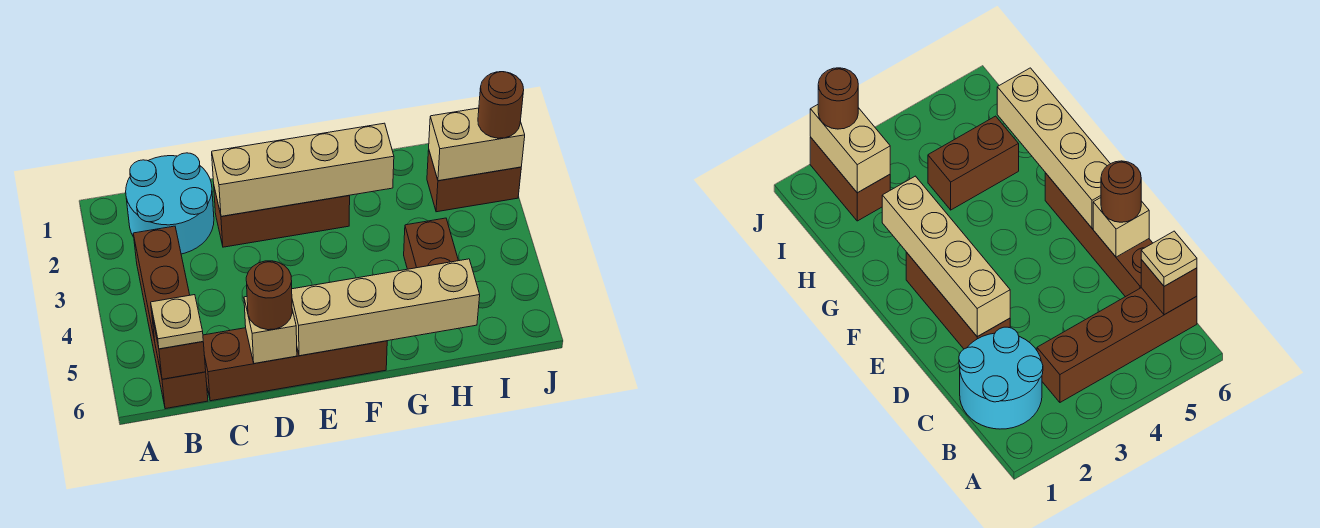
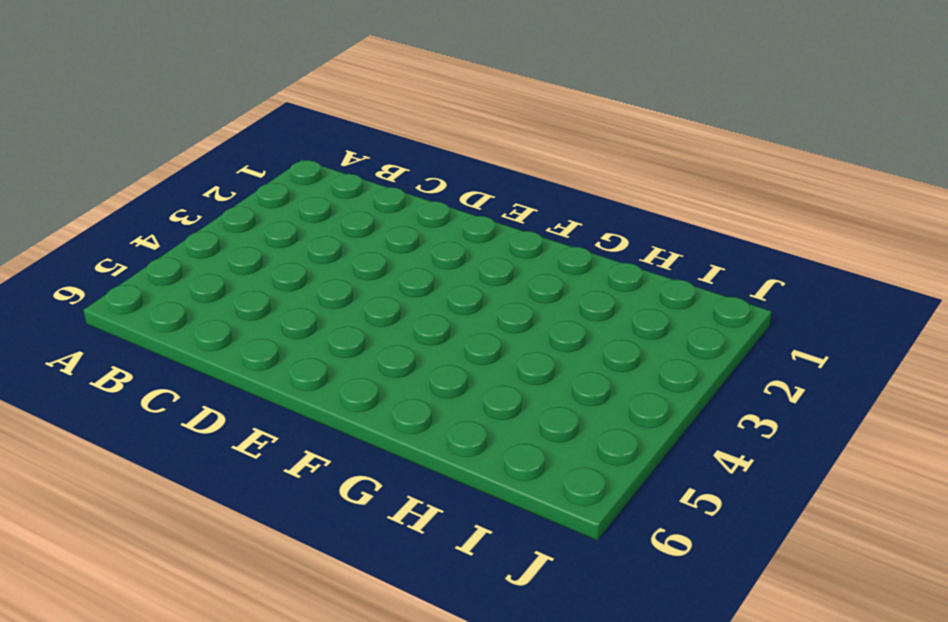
none -> cyan 2x2 round brick [126,153,214,254]
none -> brown 1x4 brick [133,226,208,409]
none -> brown 1x4 brick [203,328,387,401]

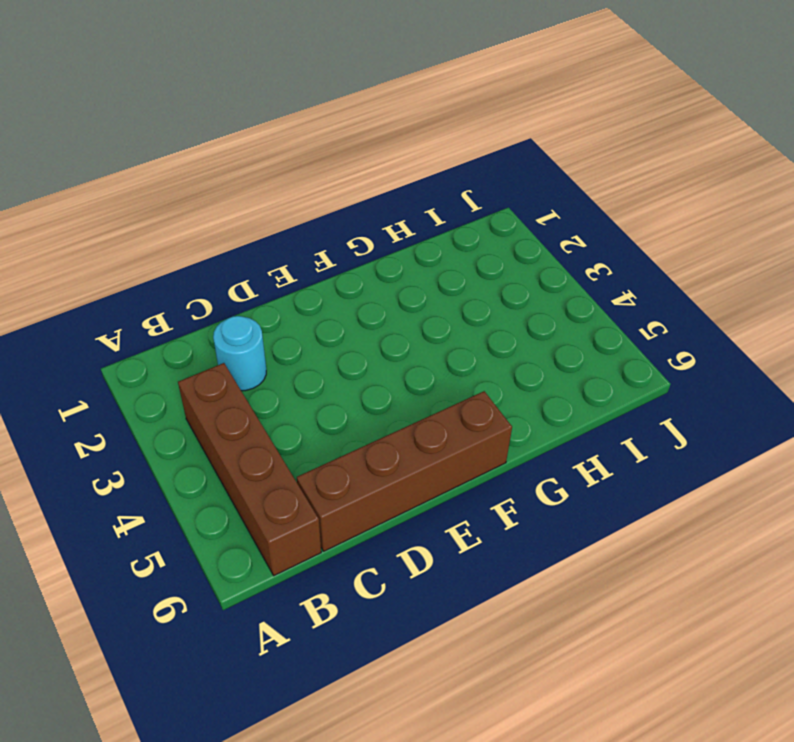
cyan 1x1 round brick [213,316,266,391] -> cyan 2x2 round brick [126,153,214,254]
none -> brown 1x3 brick [214,188,350,247]
none -> brown 1x2 brick [404,218,458,269]
none -> brown 1x2 brick [427,150,521,212]

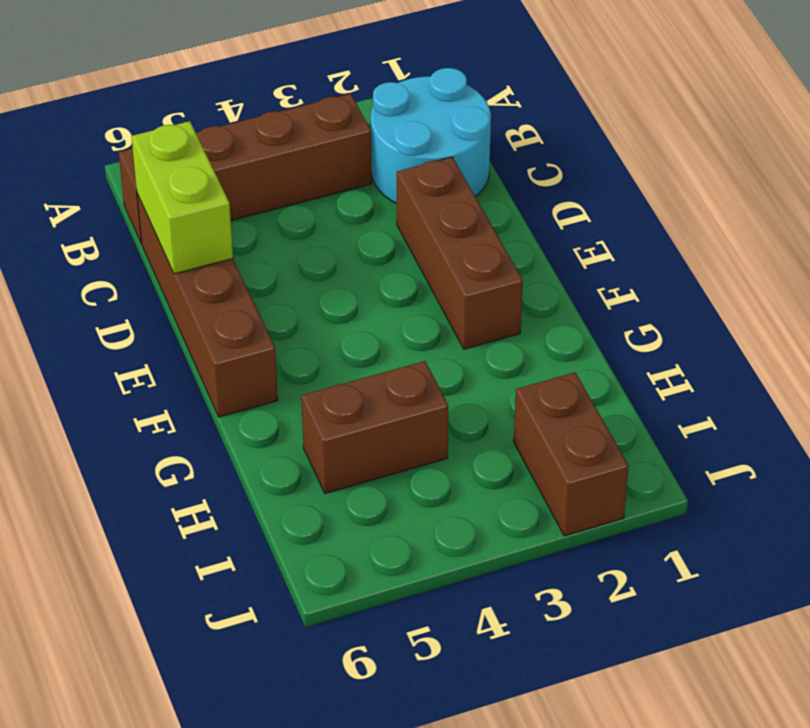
lime 1x2 brick [131,121,233,274] -> tan 1x1 brick [244,297,297,364]
none -> brown 1x1 brick [152,317,206,379]
none -> tan 1x4 brick [212,123,394,216]
none -> tan 1x4 brick [292,259,480,356]

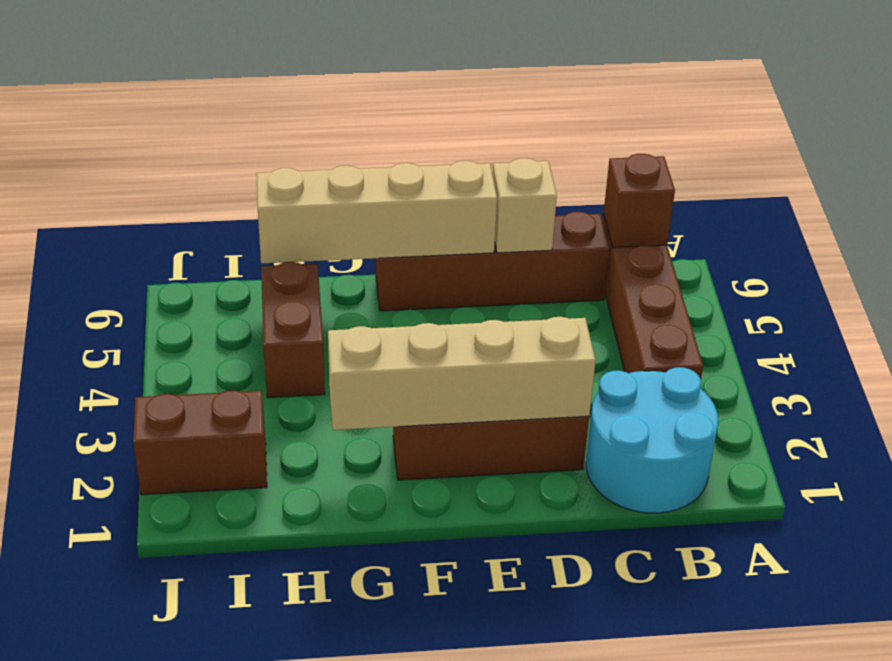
none -> tan 1x2 brick [429,108,525,181]
none -> tan 1x1 plate [151,295,203,349]
none -> brown 1x1 round brick [246,261,292,330]

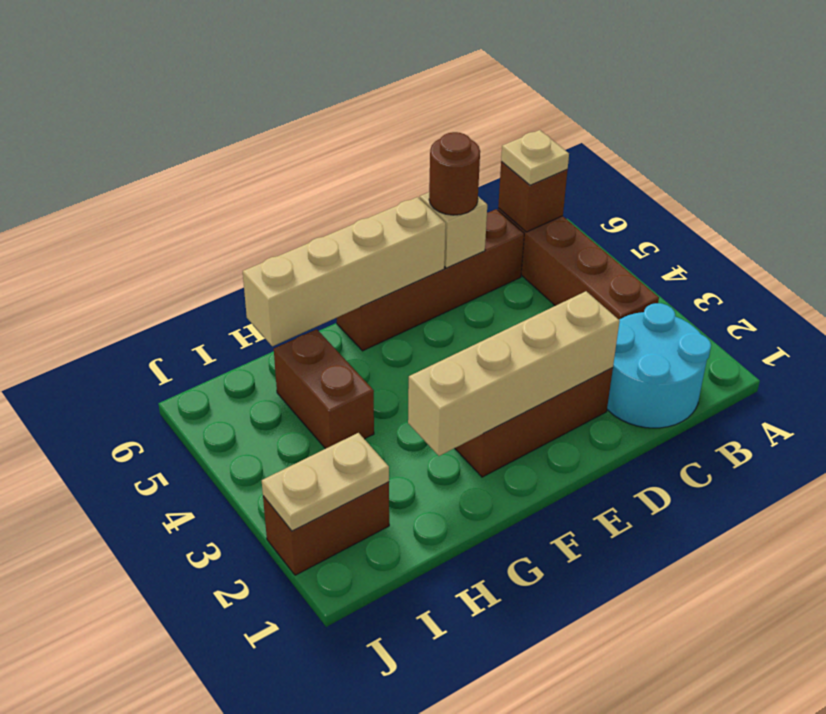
tan 1x2 plate [262,433,389,531] -> tan 1x2 brick [429,108,525,181]
none -> brown 1x1 round brick [478,72,524,138]

